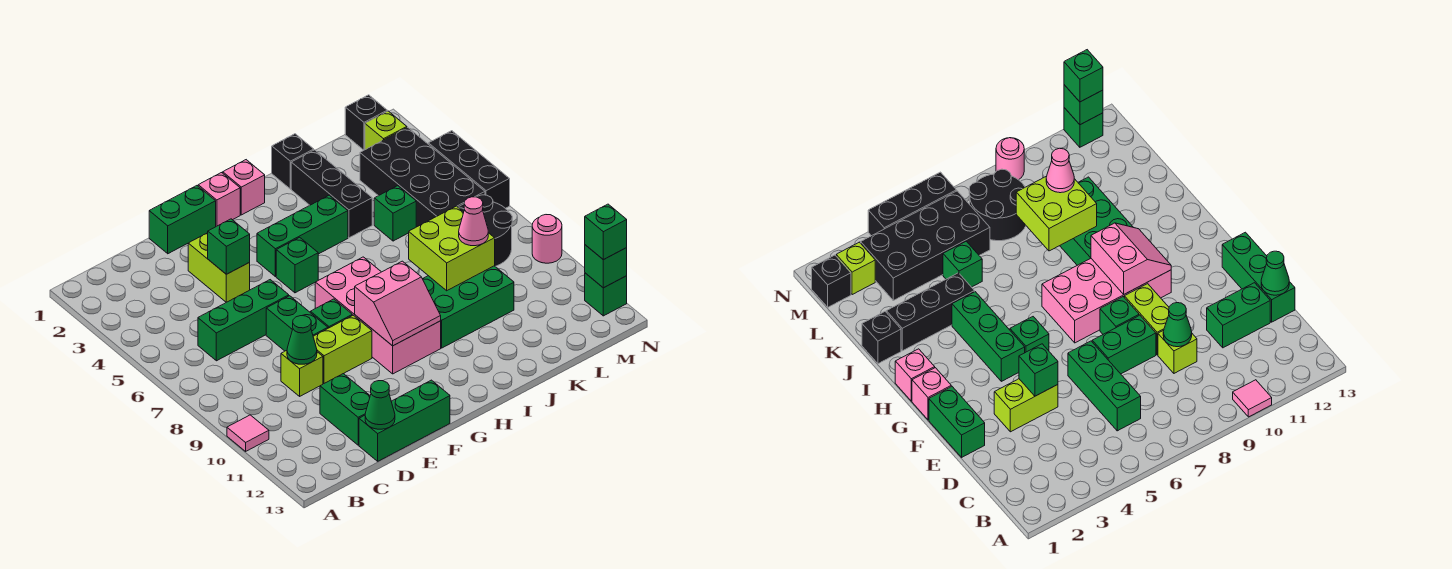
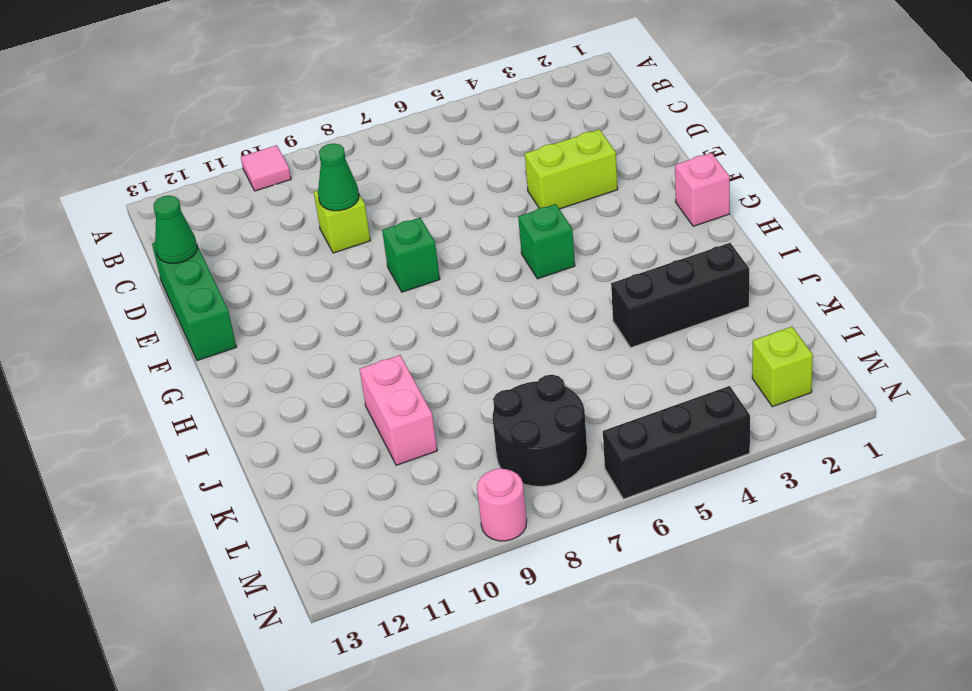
pink 1x2 brick [360,355,437,465] -> green 2x3 brick [423,266,514,348]
none -> green 1x3 brick [198,280,289,361]
none -> green 1x2 brick [320,374,370,445]
none -> green 1x2 brick [149,186,216,254]
none -> green 1x2 brick [266,296,328,351]

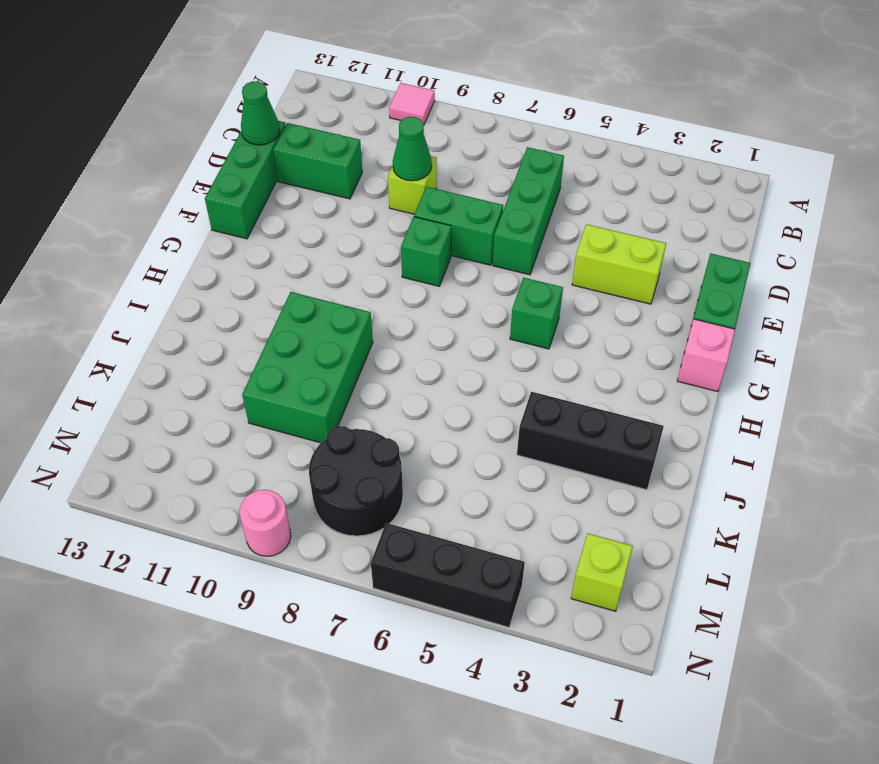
none -> lime 1x2 brick [313,315,372,383]
none -> green 1x3 brick [257,195,348,277]
none -> pink 2x4 brick [315,257,441,374]
none -> pink 1x1 brick [223,160,265,215]

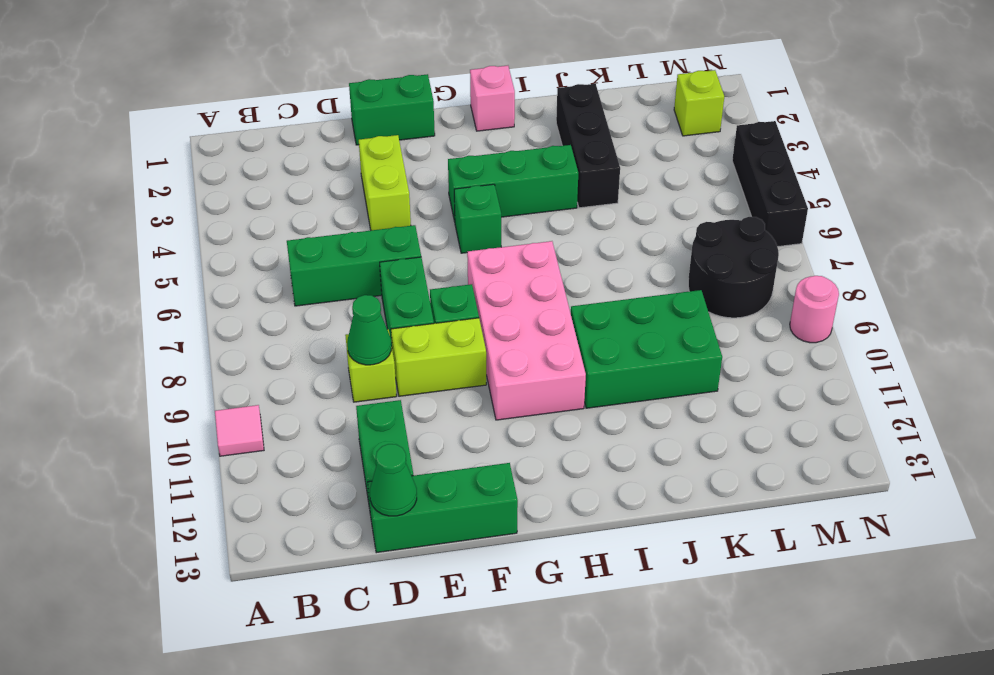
none -> pink 1x1 brick [198,173,240,226]
none -> black 1x1 brick [272,134,314,189]
none -> green 1x1 brick [374,186,416,241]
none -> black 2x4 brick [360,127,485,227]

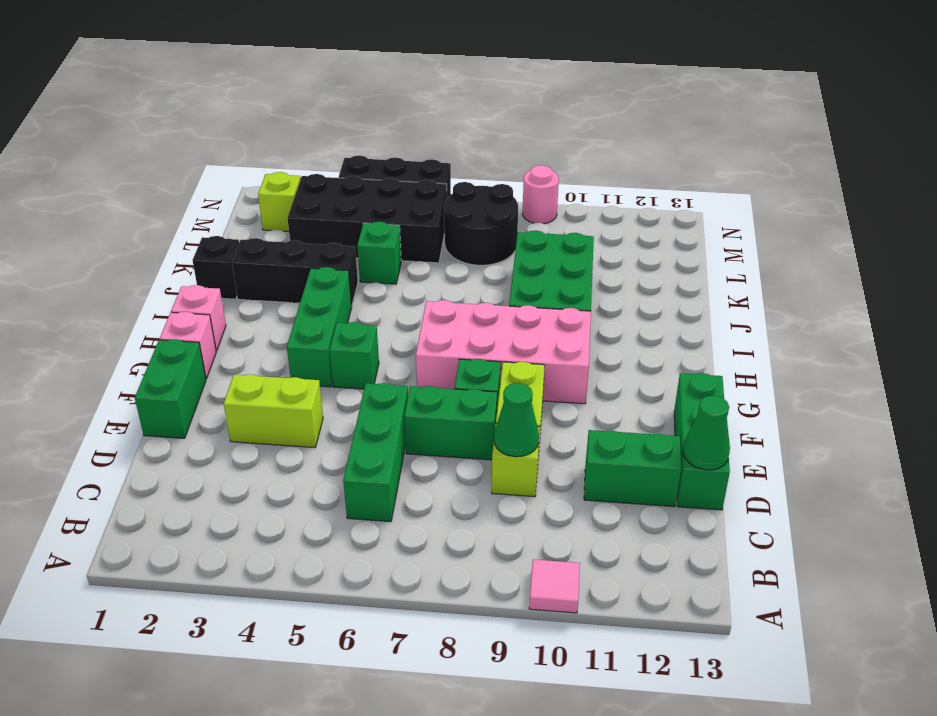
none -> black 1x1 brick [345,95,387,150]
none -> green 1x1 brick [585,273,627,316]
none -> green 1x1 brick [208,219,250,274]
none -> pink 2x2 slope [355,261,441,346]

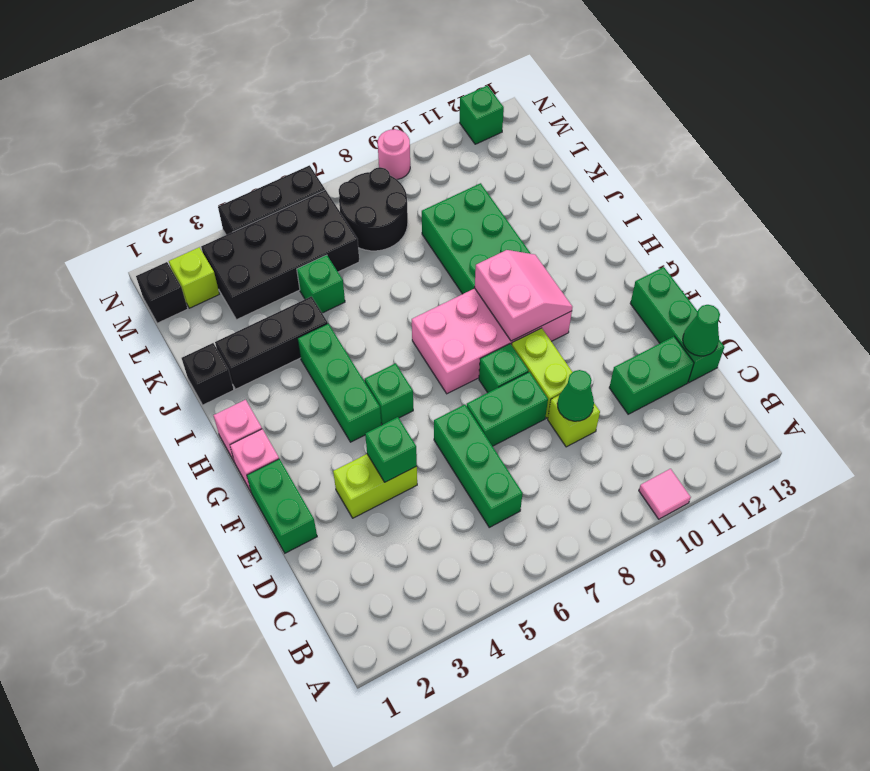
none -> lime 2x2 brick [409,206,495,291]
none -> green 1x1 brick [585,245,627,288]
none -> pink 1x1 cone [459,197,488,246]
none -> green 1x1 brick [585,204,627,260]

